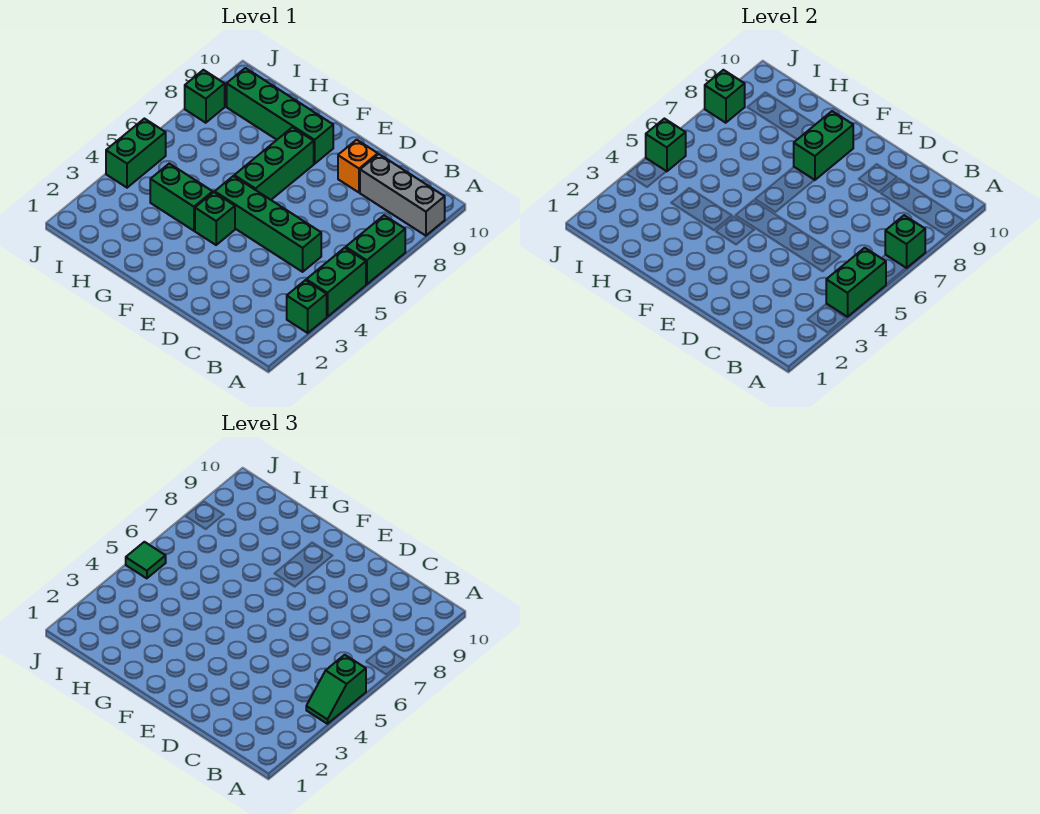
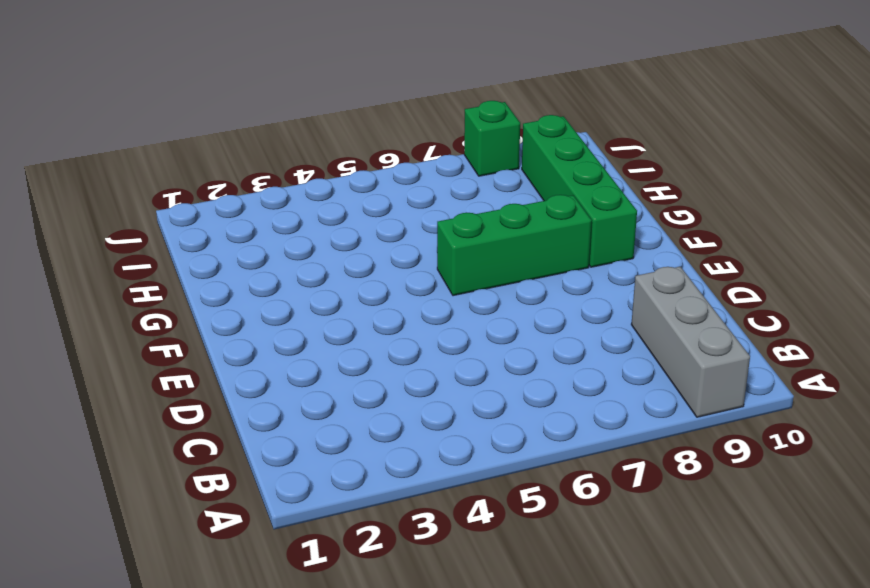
none -> green 1x1 brick [287,280,327,333]
none -> green 1x2 brick [306,248,366,317]
none -> green 1x2 brick [346,215,405,284]

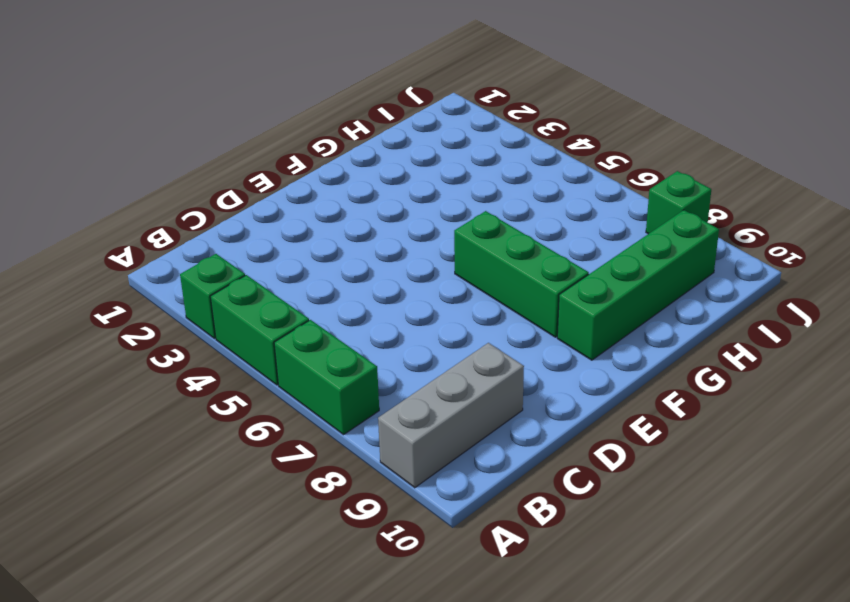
none -> green 1x4 brick [215,176,321,272]
none -> orange 1x1 brick [338,140,378,192]
none -> green 1x1 brick [195,192,235,245]

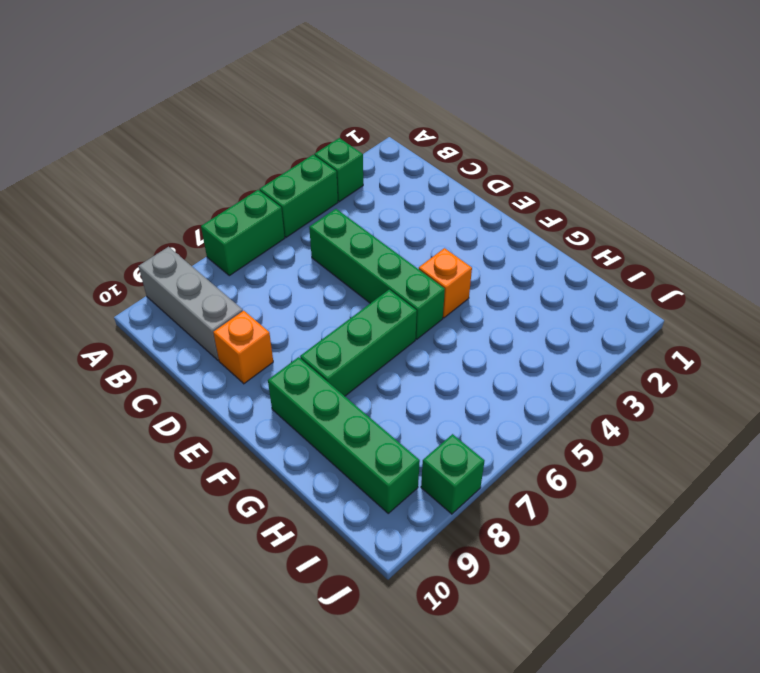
orange 1x1 brick [419,248,472,318] -> green 1x1 brick [195,192,235,245]
none -> green 1x2 brick [150,164,213,231]
none -> green 1x2 brick [106,119,166,188]
none -> green 1x2 brick [826,248,886,317]

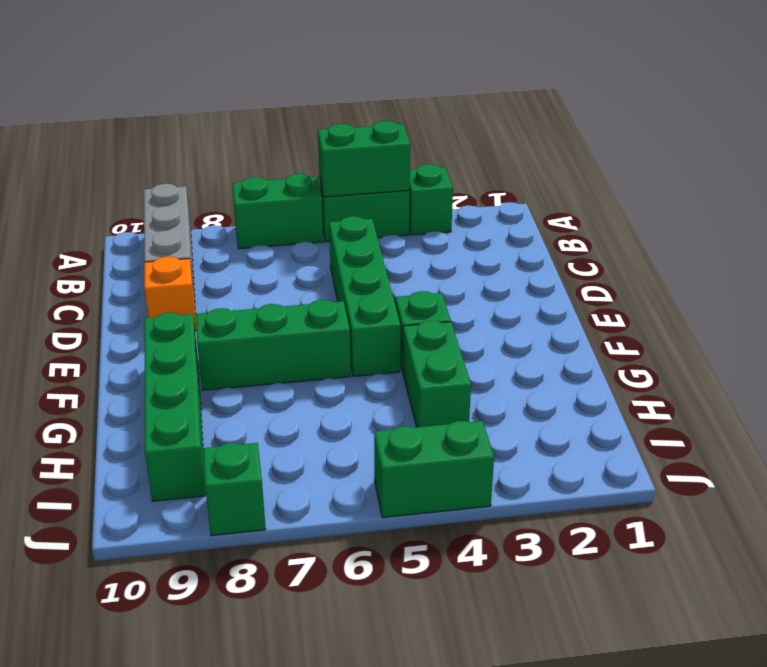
none -> green 1x1 brick [885,215,925,268]
none -> green 1x2 brick [794,111,853,180]
none -> green 1x1 brick [646,119,686,171]

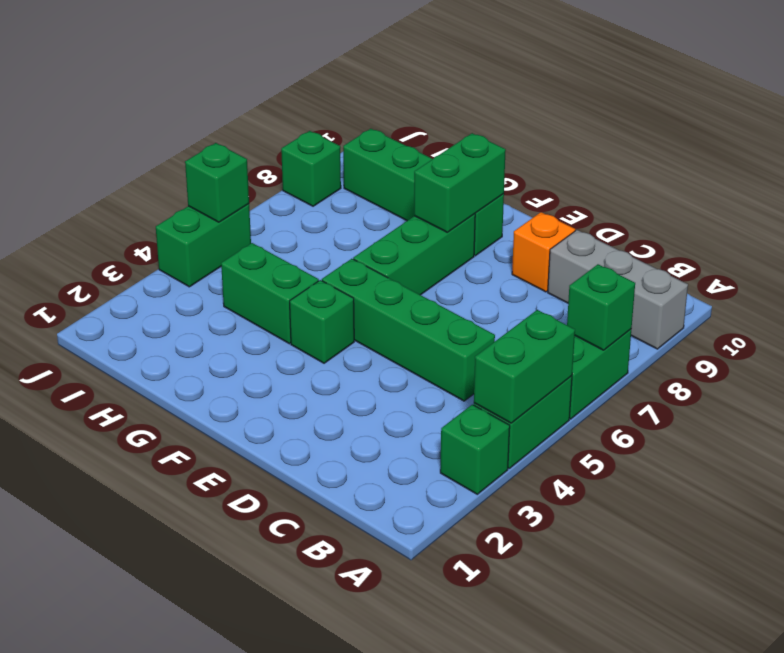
none -> green 1x1 brick [705,70,745,123]
none -> green 1x2 slope [306,655,366,724]
none -> green 1x1 tile [126,542,166,578]

